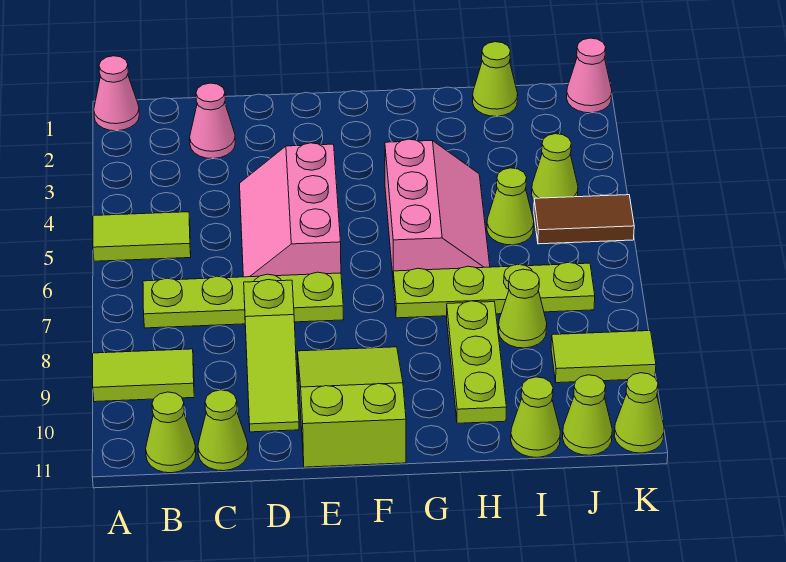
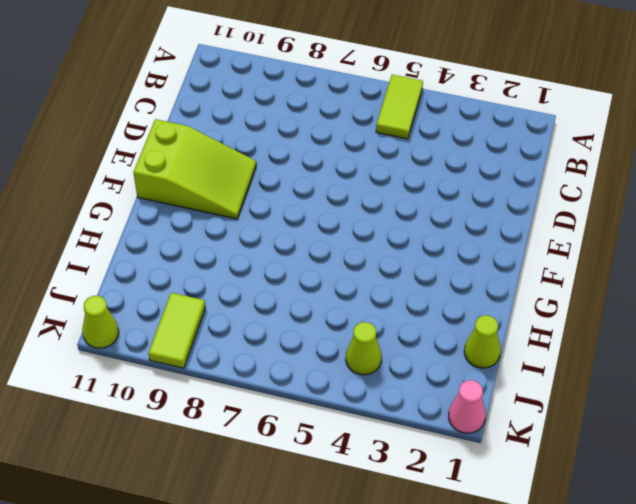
none -> pink 1x1 cone [94,56,139,131]
none -> lime 1x2 tile [93,349,194,402]
none -> lime 1x4 plate [143,272,344,328]

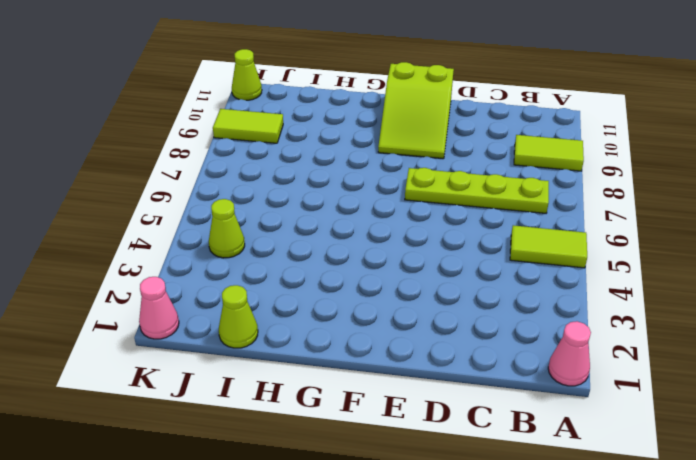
none -> lime 1x1 cone [146,392,196,473]
none -> pink 1x1 cone [190,83,235,159]
none -> lime 1x1 cone [198,390,248,471]

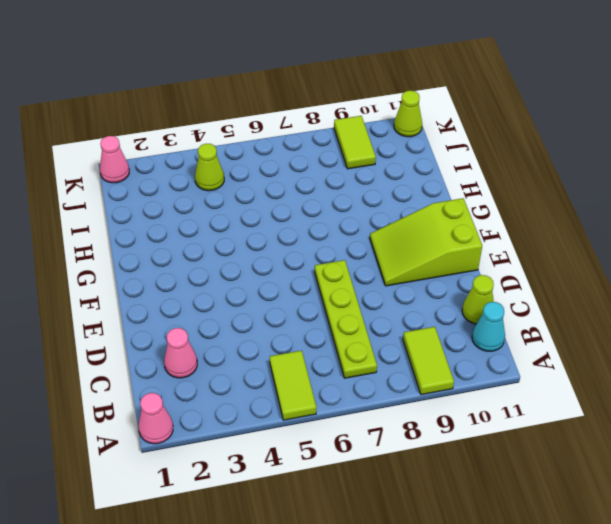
cyan 1x1 cone [472,302,505,351] -> lime 1x1 cone [146,392,196,473]
none -> pink 2x3 slope [240,143,341,277]
none -> lime 1x3 slope [244,280,299,432]
none -> pink 2x3 slope [385,139,490,275]

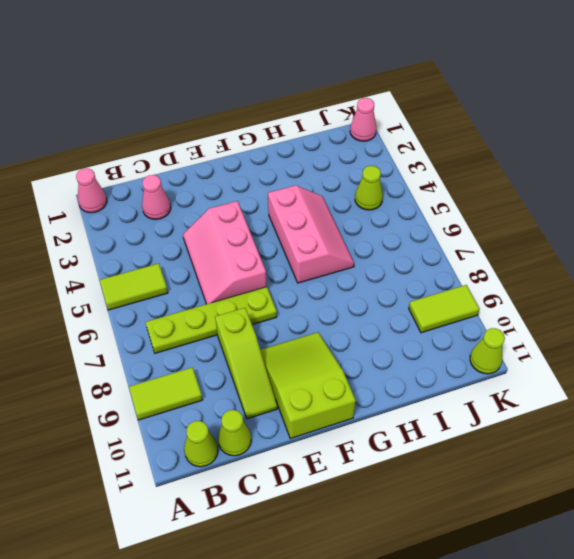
none -> lime 1x4 plate [393,262,595,318]
none -> lime 1x3 plate [447,301,507,423]
none -> lime 1x1 cone [473,42,518,116]

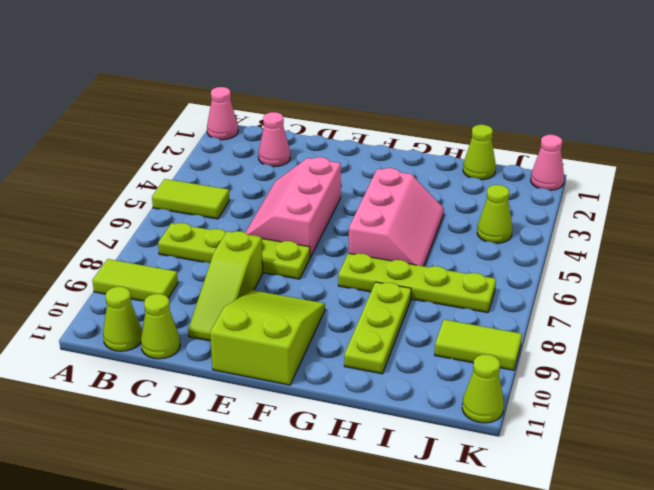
none -> lime 1x1 cone [487,168,534,245]
none -> lime 1x1 cone [499,269,547,348]
none -> lime 1x1 cone [511,377,560,457]

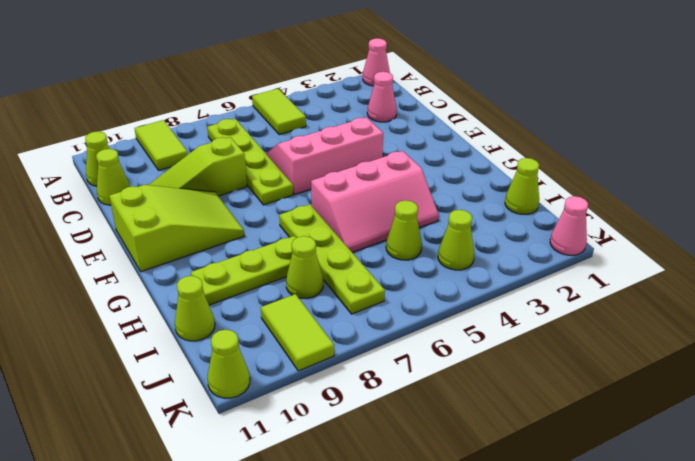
none -> brown 1x2 tile [534,195,634,244]
none -> lime 1x1 cone [563,375,612,455]

